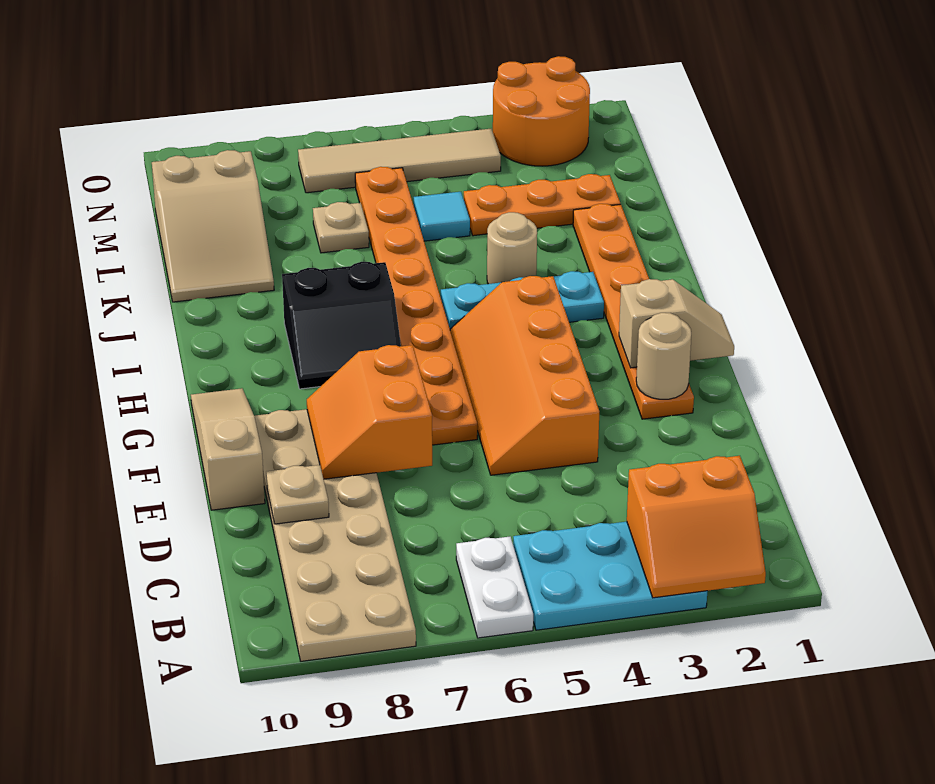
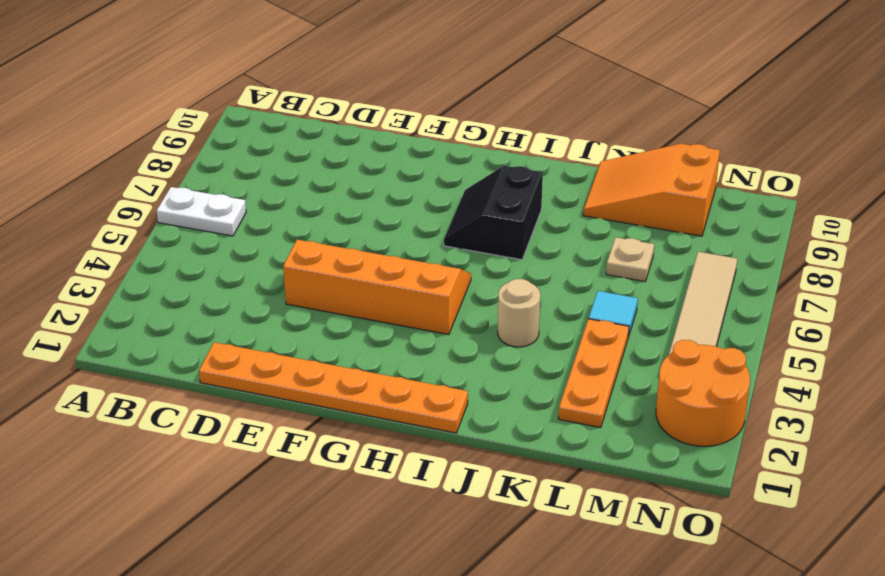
orange 1x6 plate [199,342,468,433] -> orange 1x6 plate moved to [573,204,694,419]
orange 2x3 slope [583,144,720,236] -> tan 2x3 slope [152,150,274,302]
none -> cyan 2x3 plate [513,522,707,630]
none -> tan 2x6 plate [254,409,416,661]
none -> tan 1x3 slope [191,388,265,510]

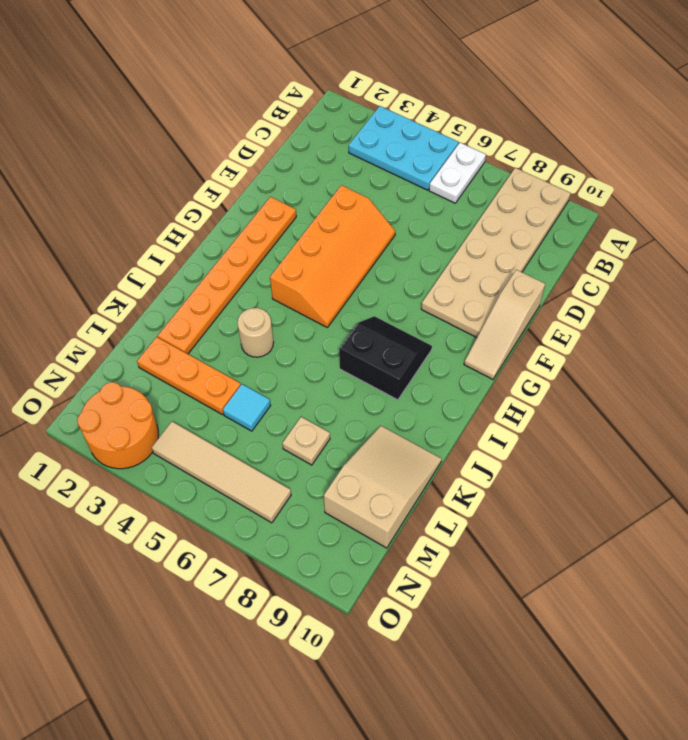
none -> orange 1x8 plate [355,167,477,445]
none -> cyan 1x3 plate [441,271,604,329]
none -> orange 2x2 slope [627,456,766,598]

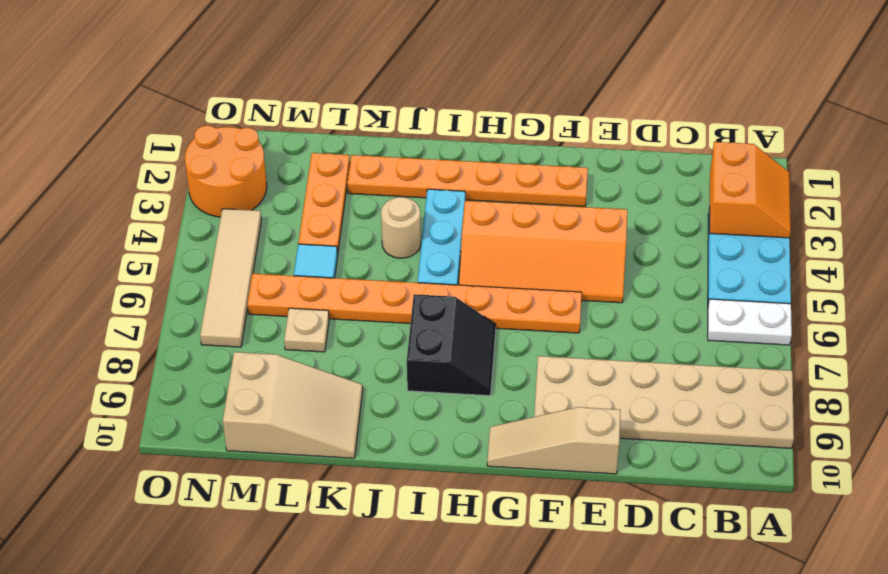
none -> tan 1x1 plate [266,465,329,524]
none -> orange 2x2 slope [307,345,432,479]
none -> tan 1x1 round brick [636,313,691,399]

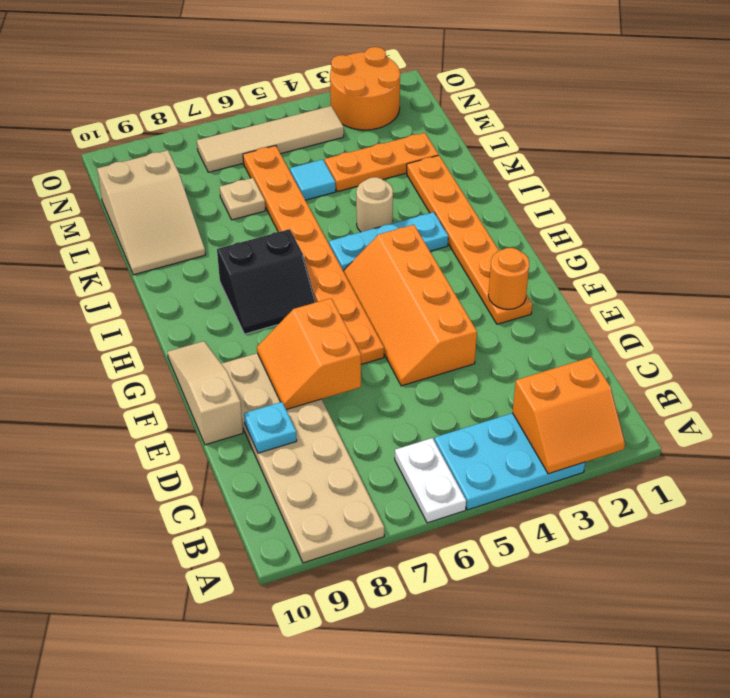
cyan 1x1 plate [244,402,297,453] -> tan 1x1 plate [266,465,329,524]
orange 1x1 round brick [488,248,529,309] -> tan 1x1 round brick [636,313,691,399]
none -> tan 1x2 slope [619,279,734,368]

